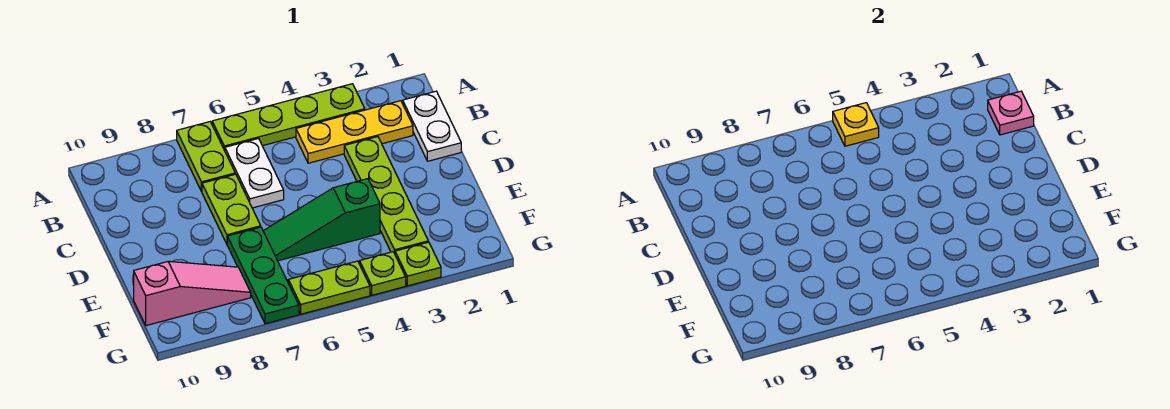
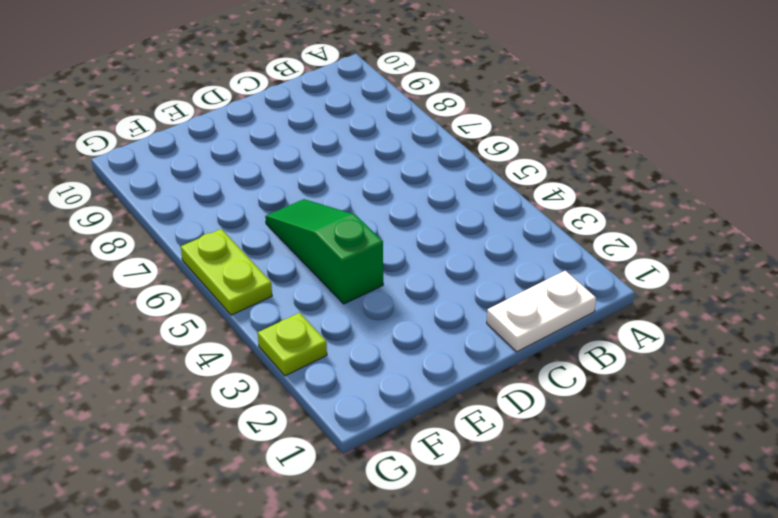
none -> lime 1x4 plate [212,84,365,151]
none -> lime 1x2 plate [177,122,235,192]
none -> yellow 1x3 plate [296,101,413,163]

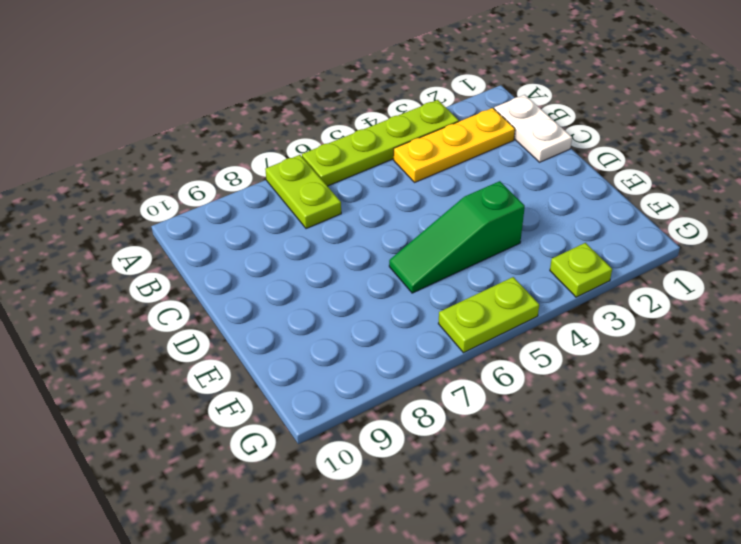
none -> white 1x2 plate [225,139,284,208]
none -> lime 1x4 plate [344,137,428,253]
none -> lime 1x2 plate [202,174,261,244]

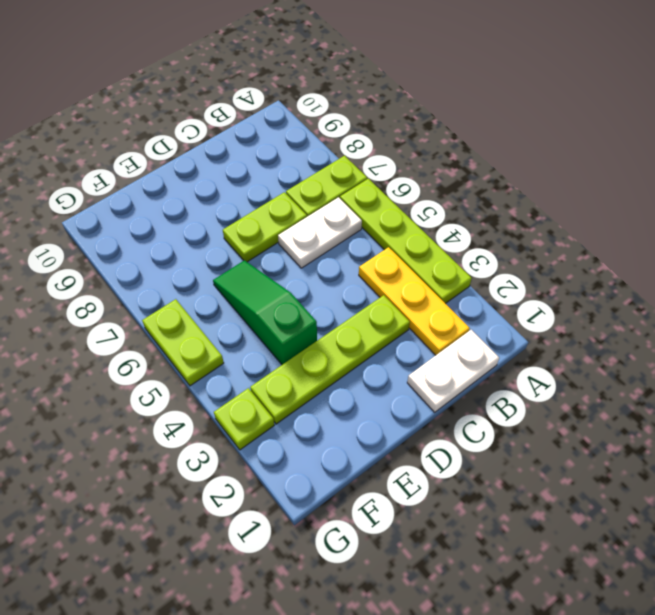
none -> green 1x3 plate [227,227,299,324]
none -> pink 1x3 slope [134,261,251,326]
none -> lime 1x1 plate [360,252,406,295]

